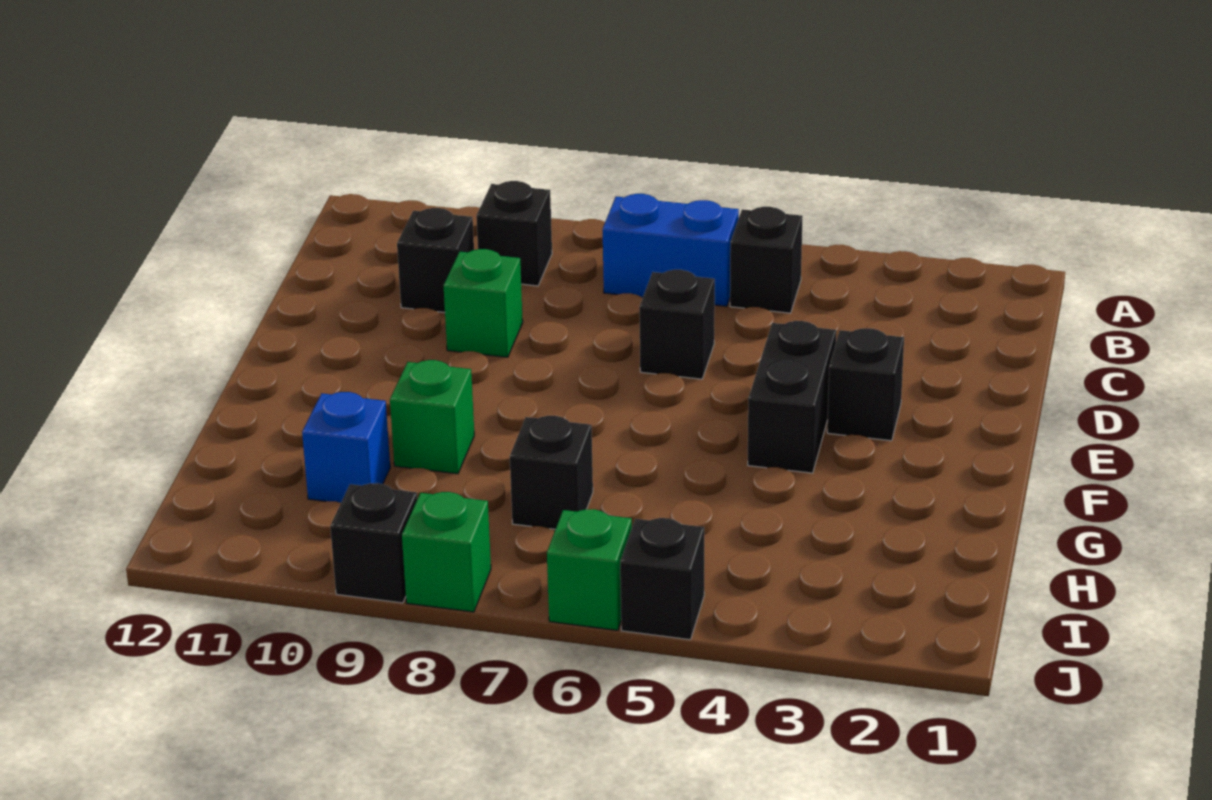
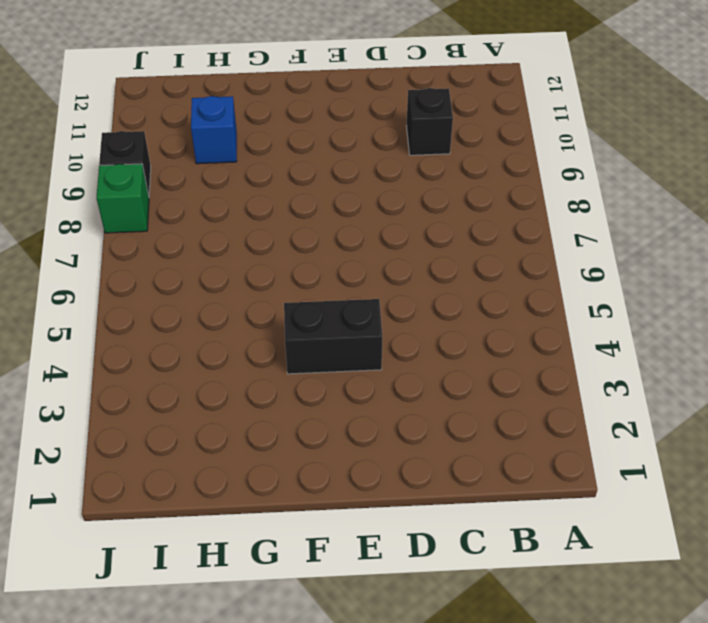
none -> black 1x1 brick [730,207,803,313]
none -> blue 1x2 brick [603,194,739,306]
none -> black 1x1 brick [476,181,552,286]

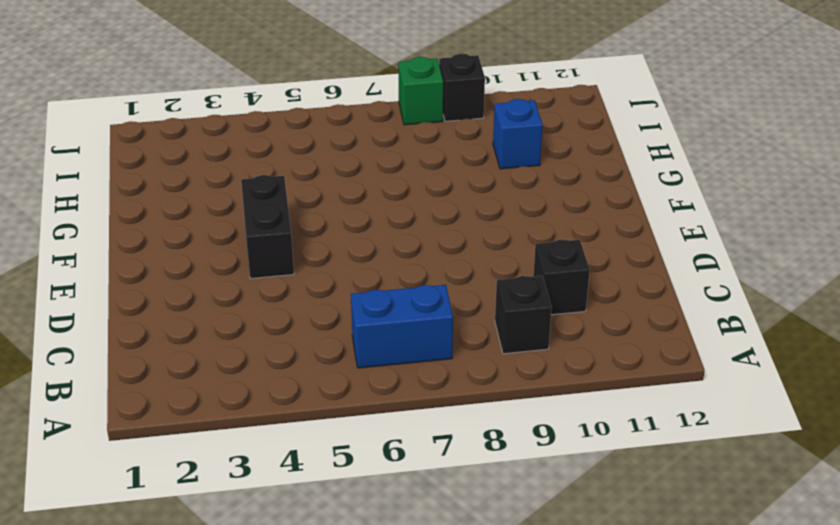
none -> black 1x1 brick [730,207,803,313]
none -> black 1x1 brick [639,270,715,379]
none -> green 1x1 brick [444,249,523,357]

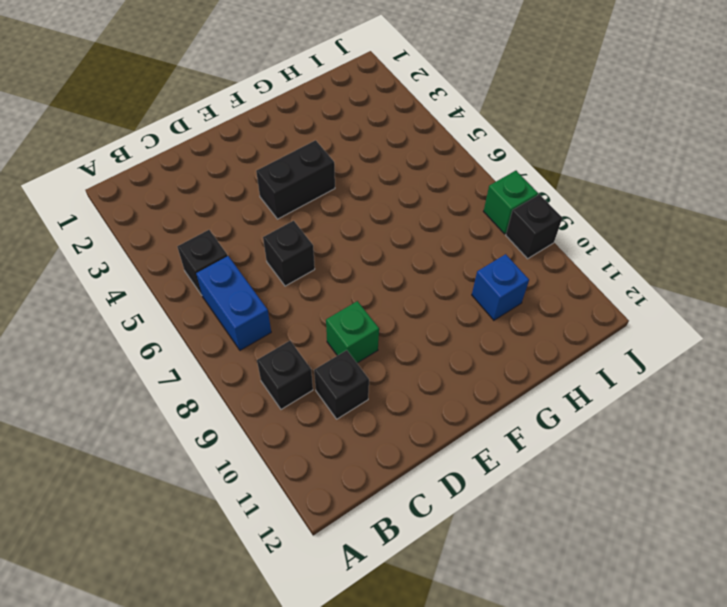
none -> black 1x1 brick [827,328,904,441]
none -> green 1x1 brick [390,360,474,474]
none -> black 1x1 brick [510,416,593,529]

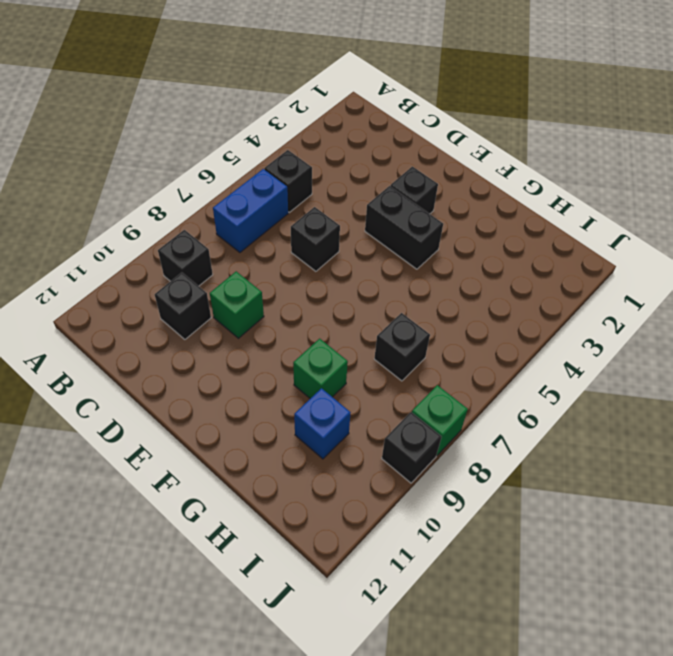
none -> black 1x1 brick [620,518,704,640]
none -> green 1x1 brick [547,509,632,630]

